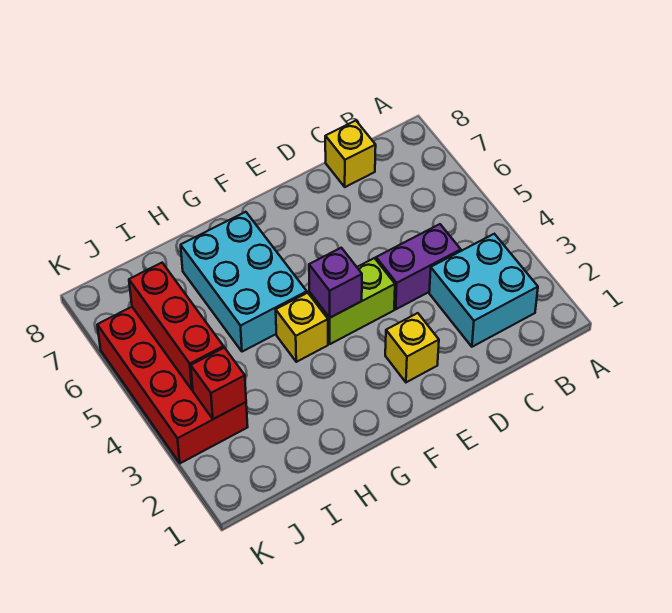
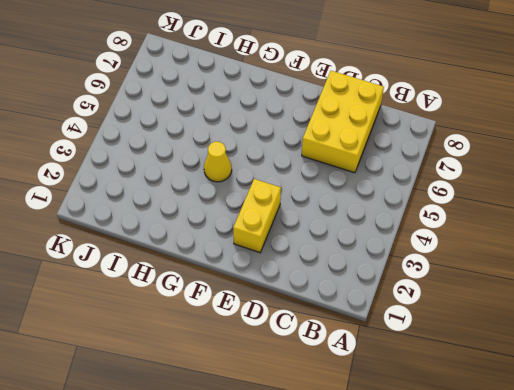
yellow 2x3 brick [302,71,384,173] -> yellow 1x1 brick [325,121,376,187]
yellow 1x2 brick [233,179,281,253] -> yellow 1x1 brick [385,313,439,382]
yellow 1x1 cone [204,142,232,182] -> yellow 1x1 brick [276,293,328,362]
none -> cyan 2x2 brick [429,234,538,347]
none -> purple 1x2 brick [376,224,461,309]

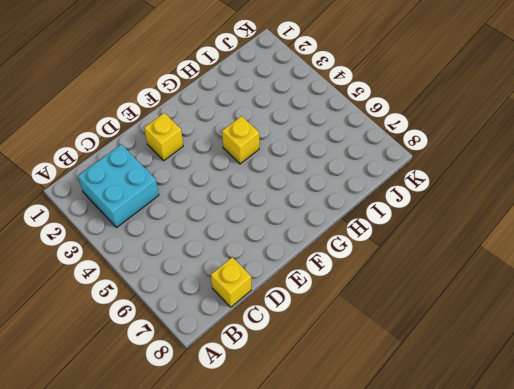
none -> purple 1x2 brick [376,224,461,309]
none -> lime 1x2 brick [309,258,395,344]

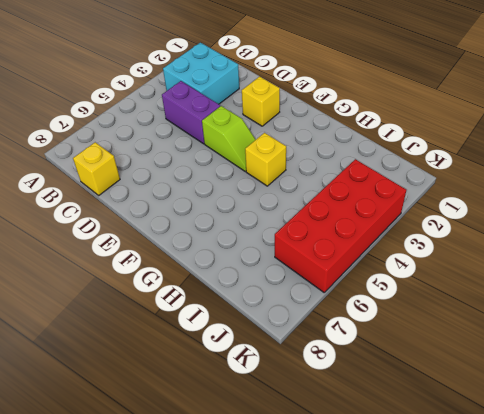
lime 1x2 slope [202,106,256,171] -> lime 1x2 brick [309,258,395,344]
none -> cyan 2x3 brick [181,212,307,352]
none -> purple 1x1 brick [309,248,362,318]

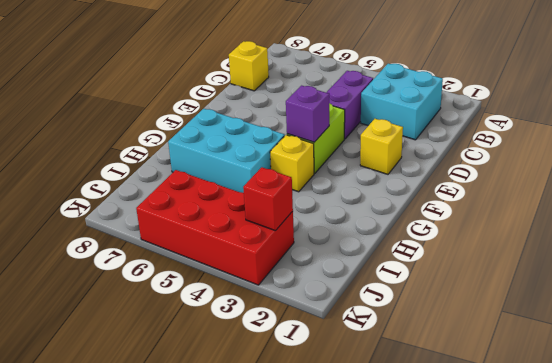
none -> red 1x3 brick [129,263,224,390]

